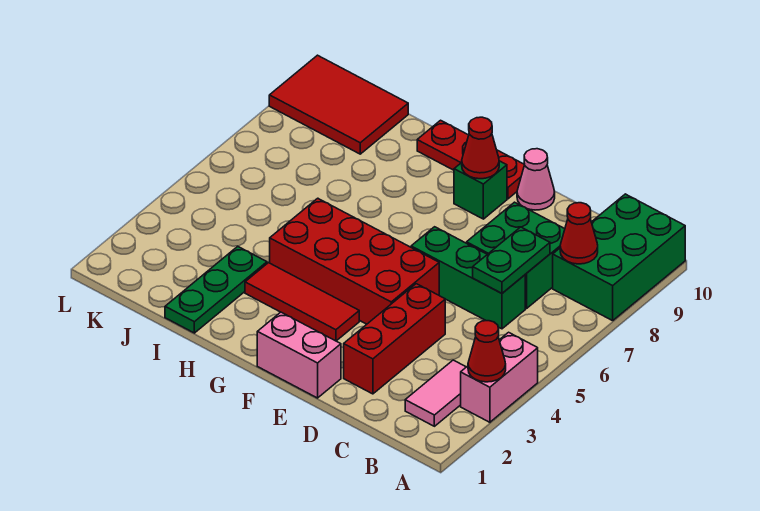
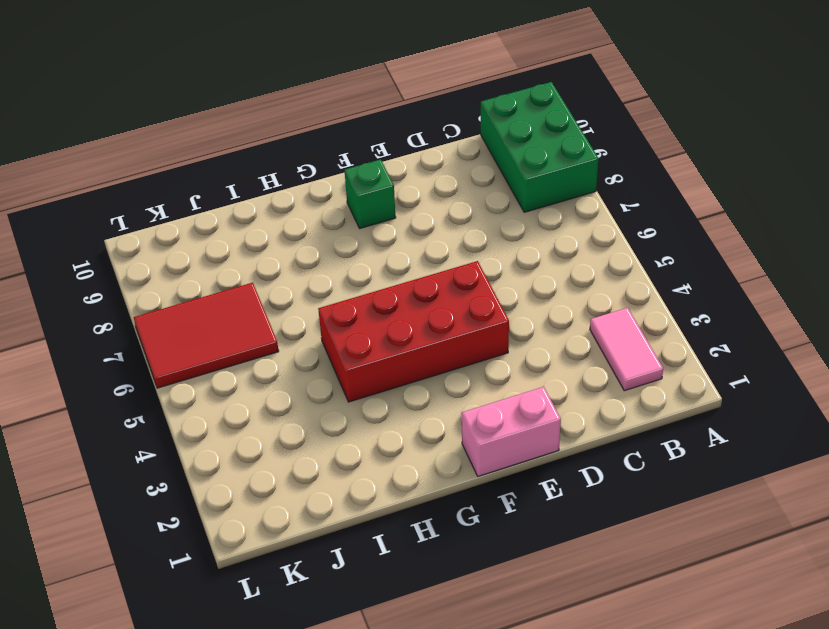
red 2x3 tile [134,283,279,388] -> red 2x3 tile moved to [269,55,408,154]
none -> pink 1x2 brick [461,332,538,422]
none -> green 1x3 brick [411,227,525,329]
none -> green 2x2 brick [467,202,565,308]

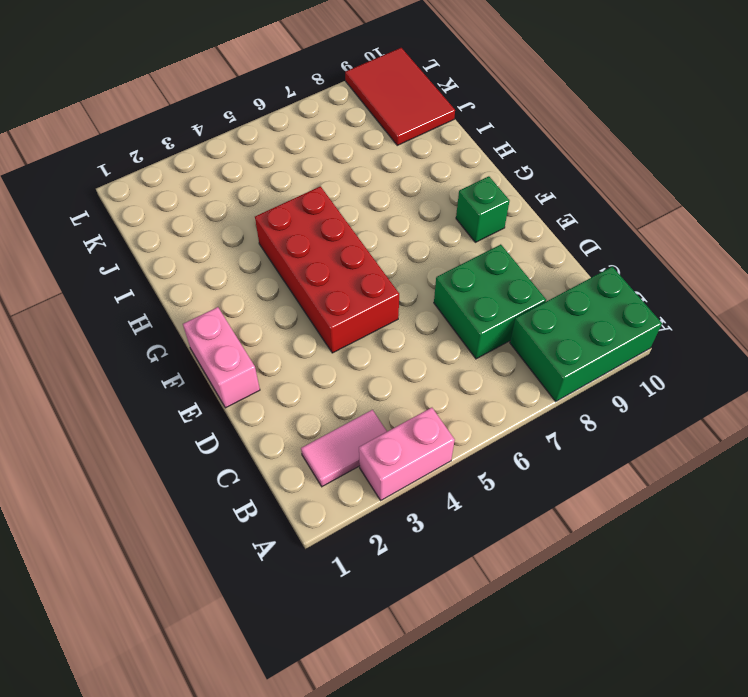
none -> green 1x3 brick [411,227,525,329]
none -> red 1x3 brick [344,284,445,394]
none -> pink 1x1 cone [517,149,555,210]

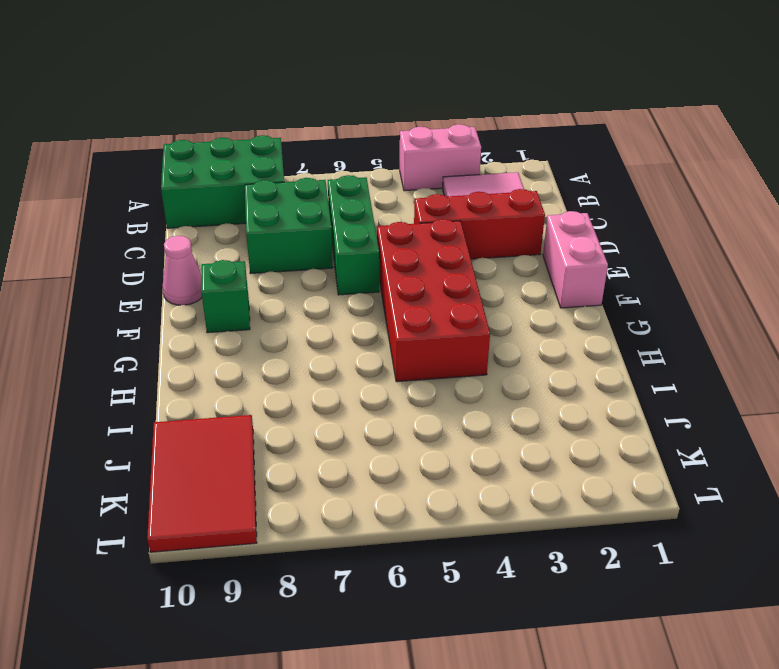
none -> red 1x3 tile [245,263,359,341]
none -> red 1x3 plate [417,120,525,199]
none -> green 1x3 plate [165,246,267,333]

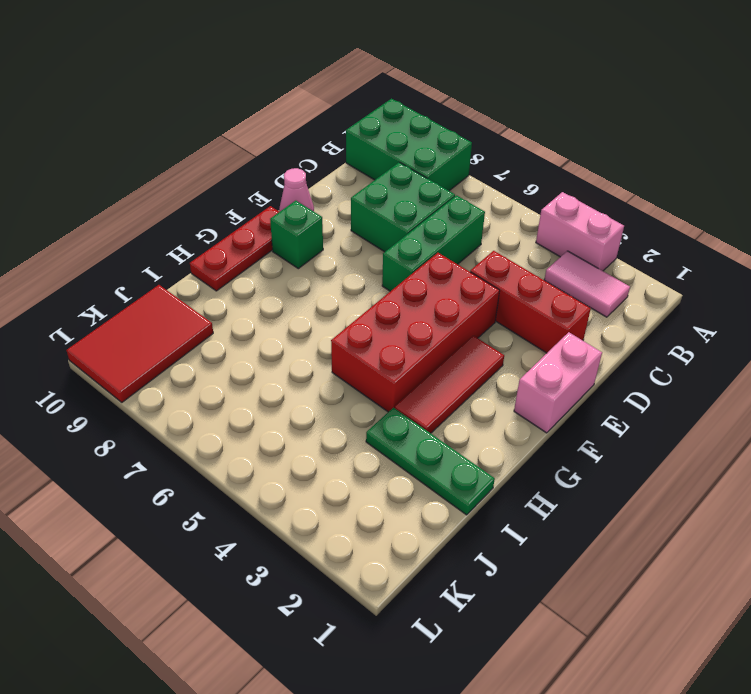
none -> red 1x1 cone [468,321,506,382]
none -> red 1x1 cone [560,203,598,264]
none -> green 1x2 plate [473,227,550,293]

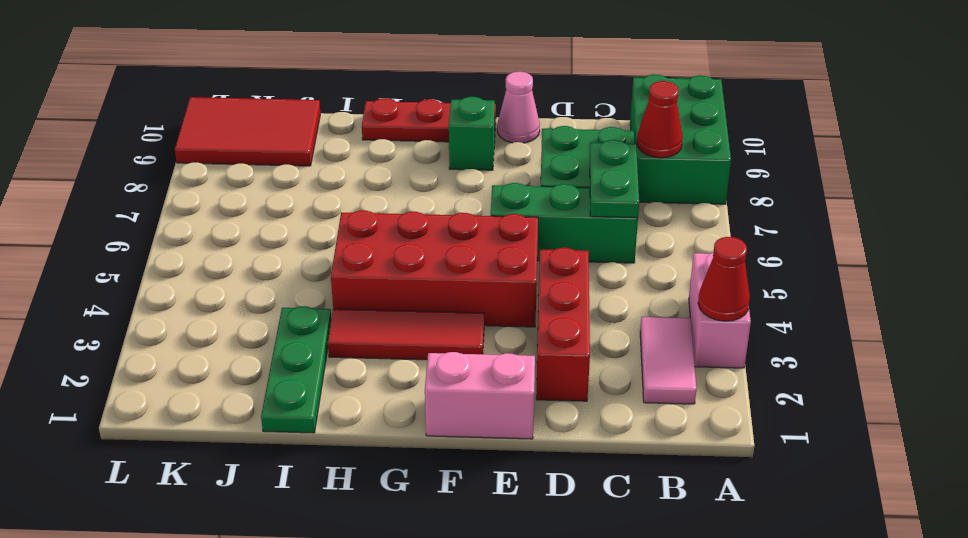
none -> red 1x1 cone [462,117,499,179]

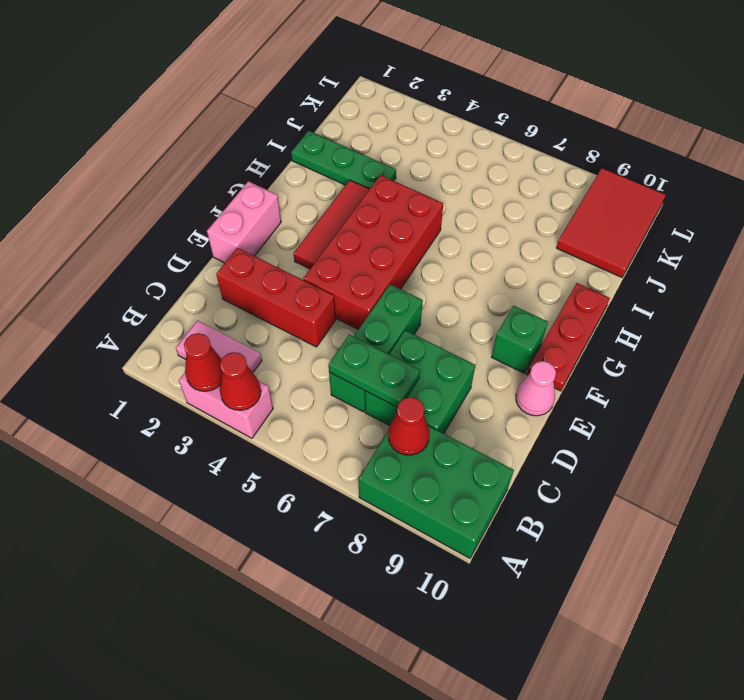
red 1x1 cone [220,352,261,410] -> red 1x1 cone moved to [462,117,499,179]

